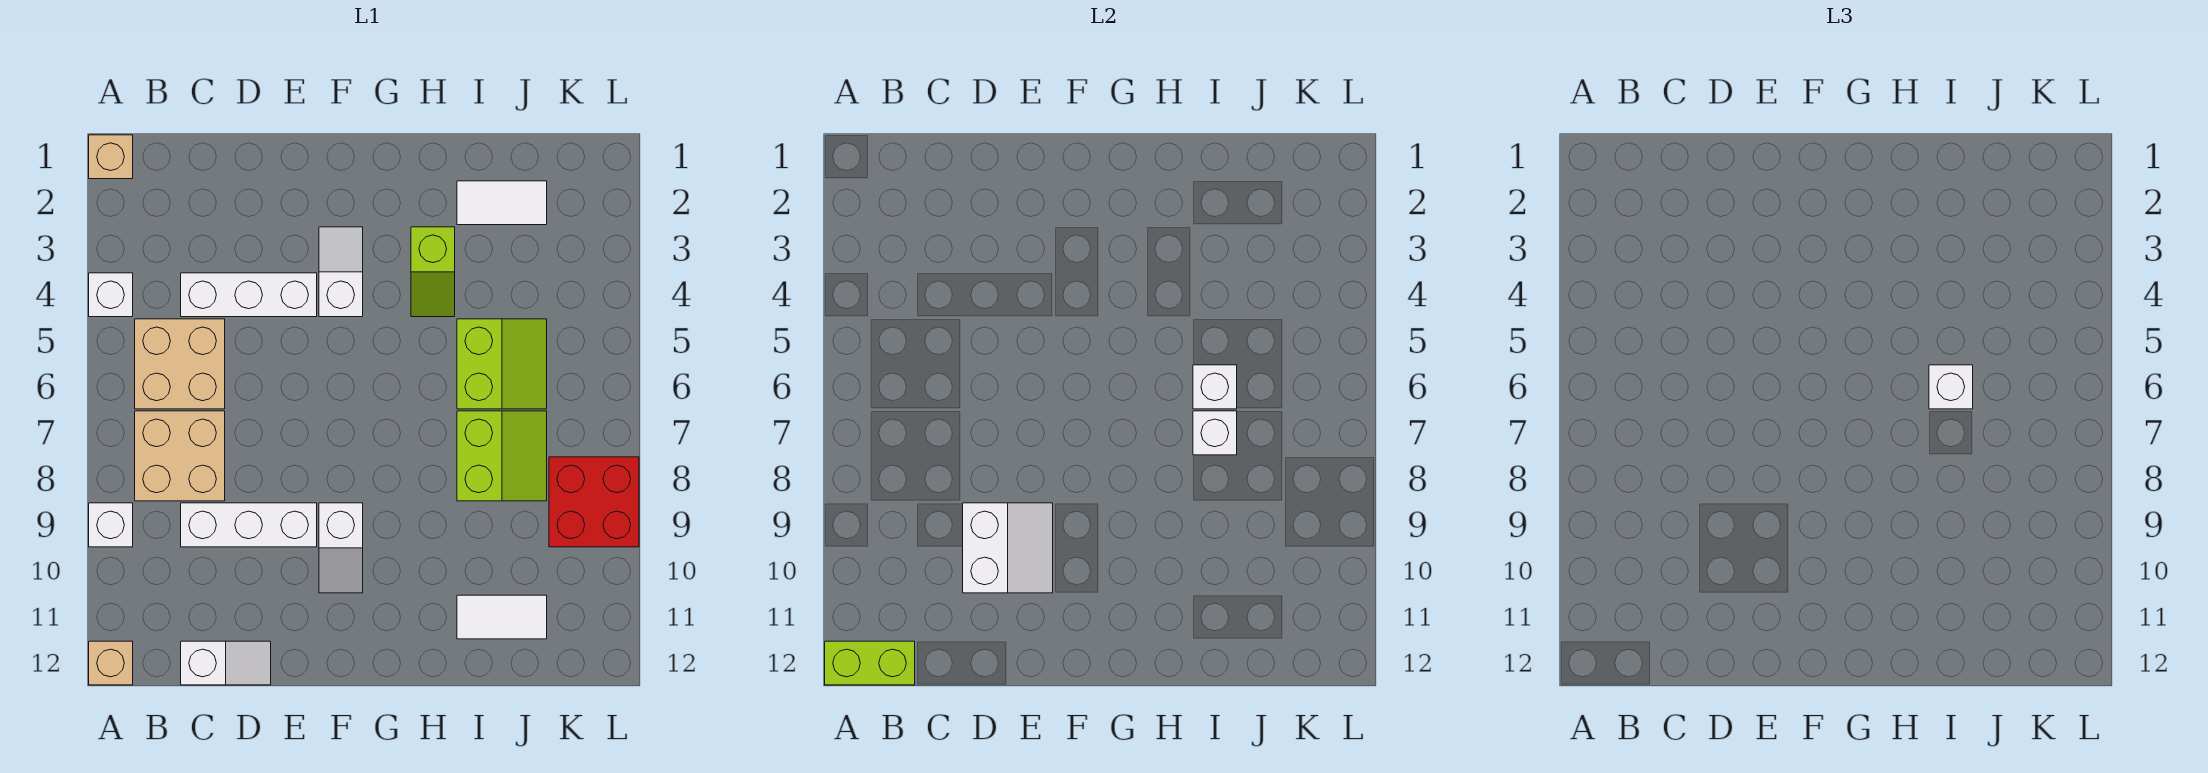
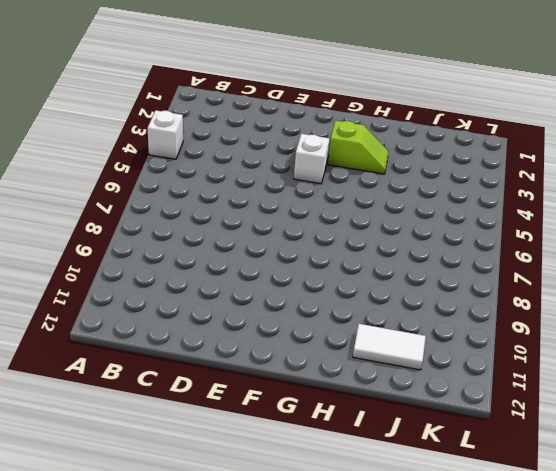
lime 1x2 slope [328,120,389,174] -> lime 1x2 slope turned to [411,227,455,317]
none -> tan 1x1 brick [89,135,133,179]
none -> white 1x1 brick [89,503,133,547]
none -> tan 1x1 brick [89,641,133,685]

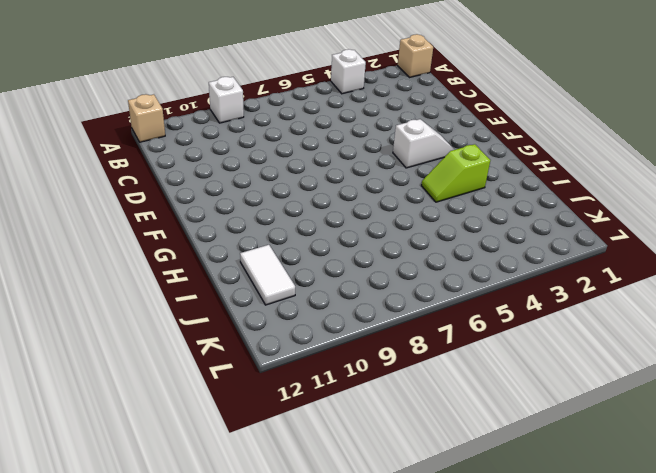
none -> tan 2x2 brick [135,319,225,409]
none -> tan 2x2 brick [135,411,225,501]
none -> white 1x3 brick [181,273,317,317]

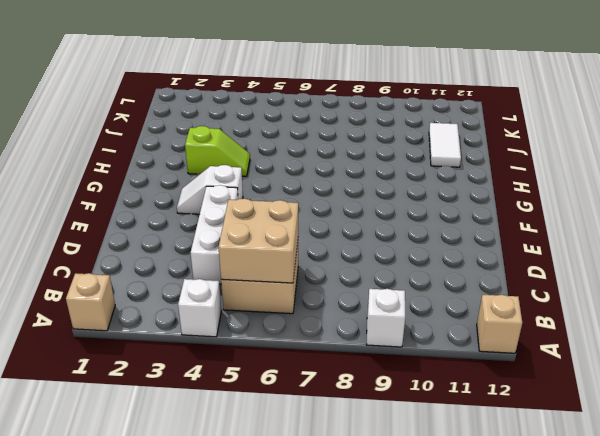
tan 2x2 brick [218,198,298,283] -> tan 2x2 brick moved to [135,411,225,501]
none -> white 1x3 brick [181,503,317,547]
none -> white 1x2 slope [181,641,271,685]
none -> white 1x2 slope [319,503,363,593]

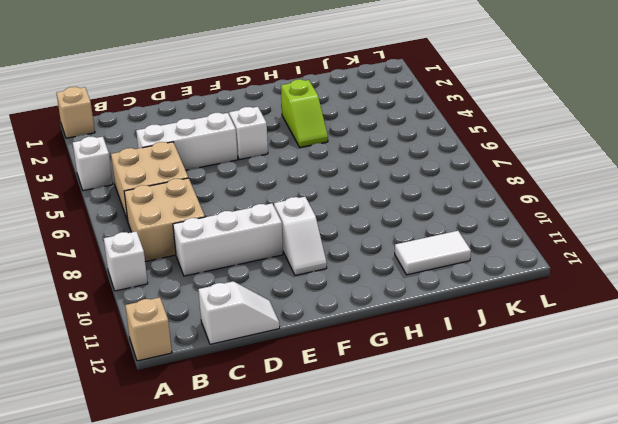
none -> white 1x2 tile [457,181,547,225]
none -> lime 2x2 slope [457,319,547,409]
none -> lime 2x2 slope [457,411,547,501]

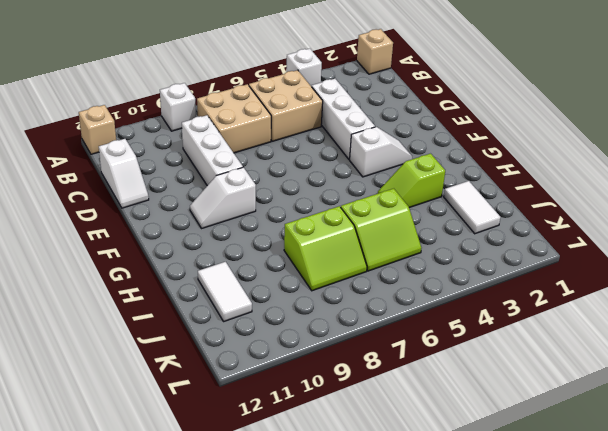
none -> red 2x2 brick [549,457,639,547]
none -> lime 1x2 brick [825,641,915,685]
none -> white 2x2 slope [963,503,1053,593]

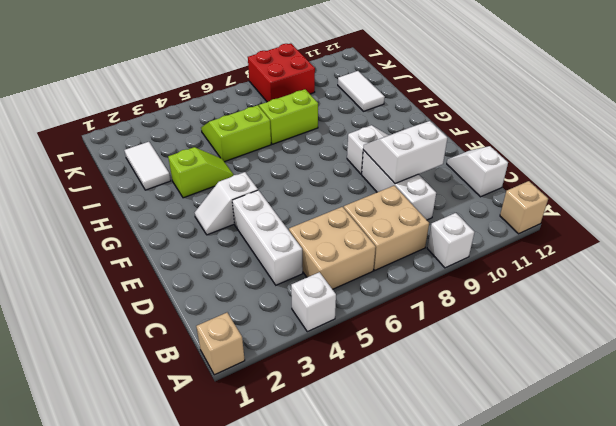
none -> lime 1x2 brick [825,641,915,685]
none -> white 1x1 brick [1193,365,1237,409]
none -> white 1x1 brick [1193,411,1237,455]

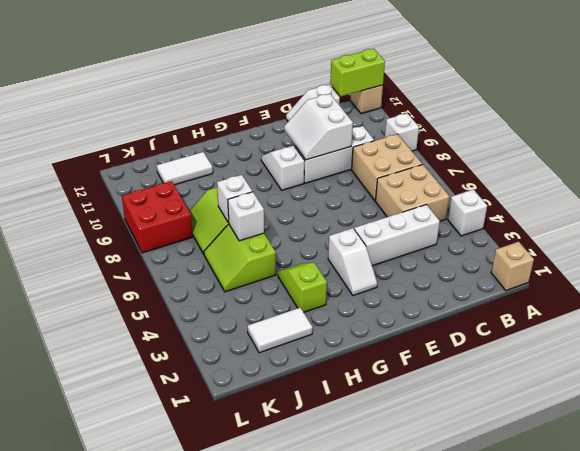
none -> white 1x1 brick [1929,365,1973,409]

